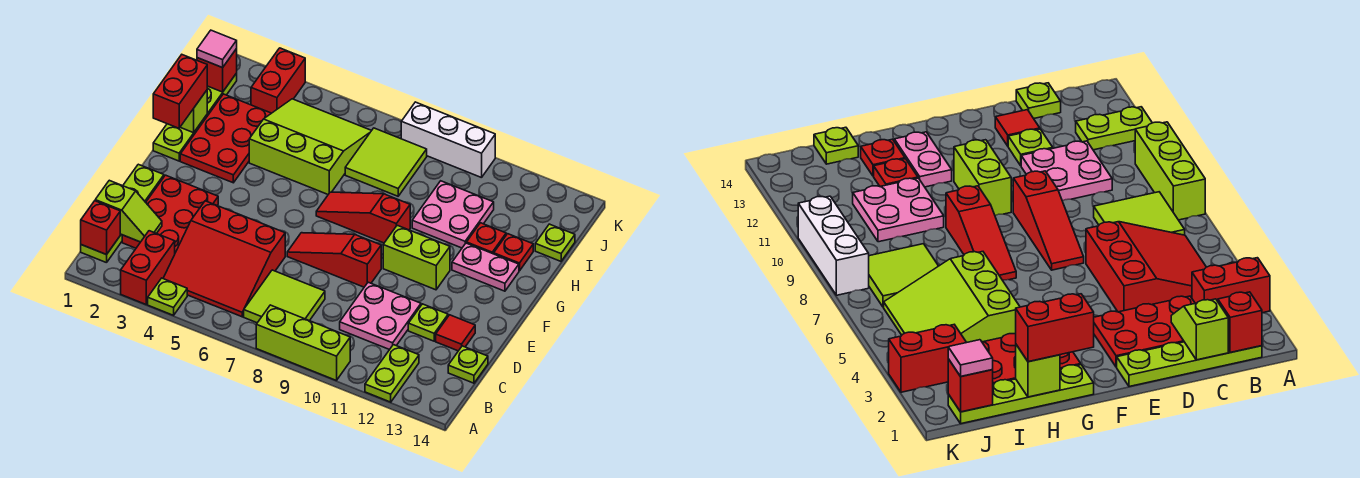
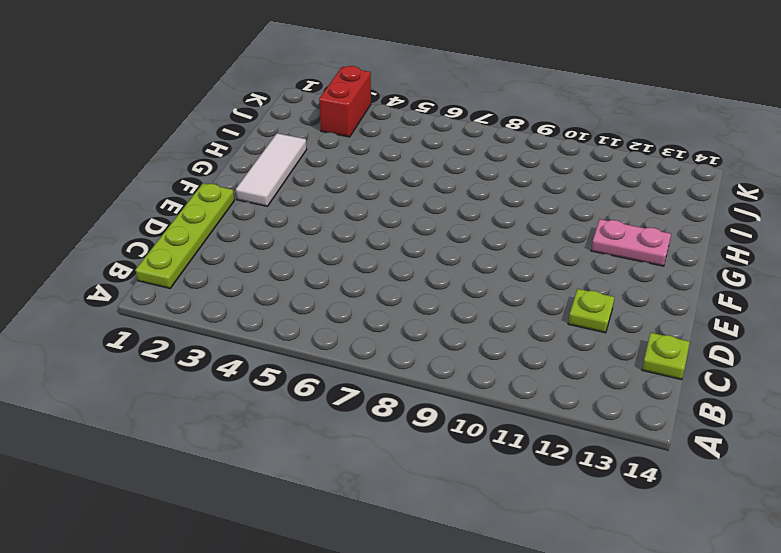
white 1x3 tile [236,133,307,206] -> red 2x3 plate [180,94,271,183]
none -> red 1x2 brick [121,231,175,304]
none -> lime 1x1 plate [148,278,187,315]
none -> lime 1x3 brick [256,305,350,381]
none -> lime 1x2 plate [365,345,419,402]

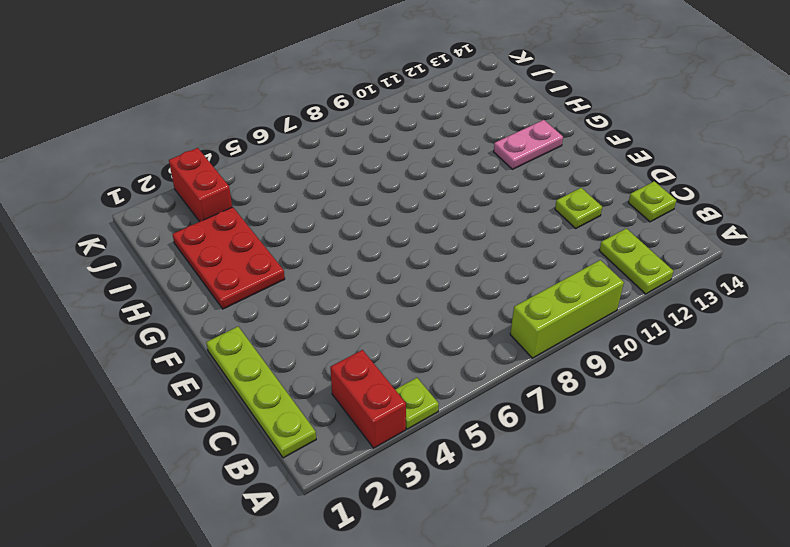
none -> red 3x3 slope [163,201,285,317]
none -> lime 2x2 tile [244,270,325,323]
none -> red 2x3 plate [122,175,218,253]
none -> pink 2x2 plate [340,282,421,350]

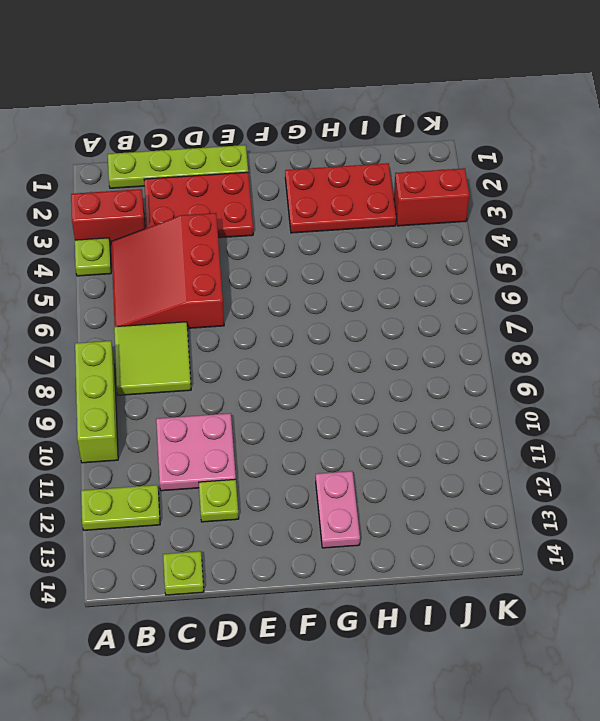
none -> red 1x1 tile [436,315,475,351]
none -> red 1x3 slope [287,233,381,287]
none -> lime 1x2 brick [383,225,450,290]
none -> lime 1x4 plate [153,73,237,161]

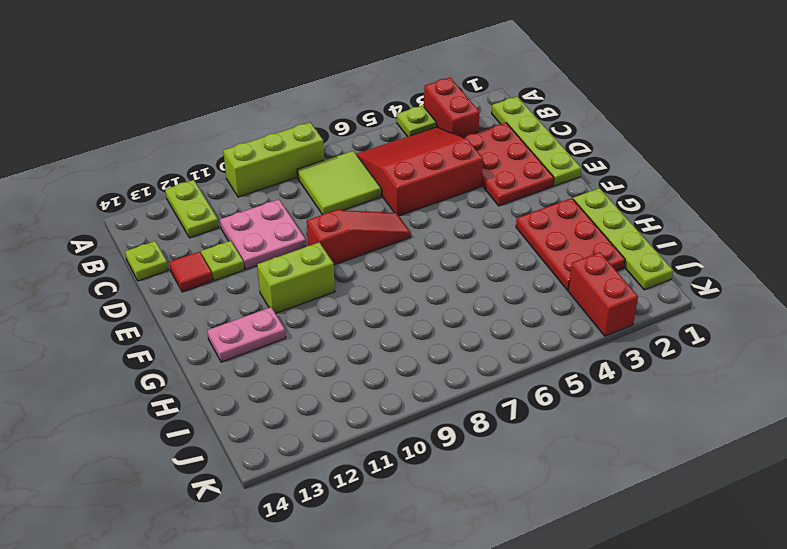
none -> red 1x3 slope [316,192,410,243]
none -> lime 3x3 slope [249,99,372,194]
none -> pink 2x2 plate [412,181,494,248]
none -> red 1x1 plate [467,223,506,254]

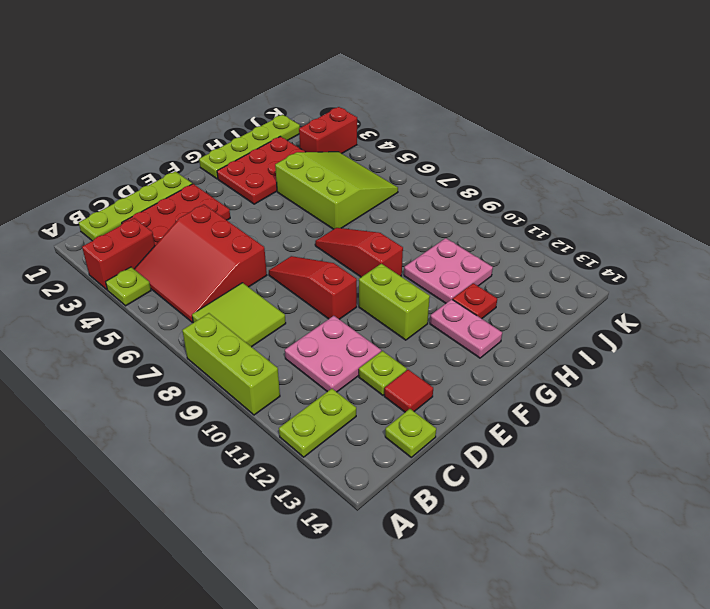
none -> red 1x1 plate [494,234,533,271]
none -> lime 2x2 tile [345,128,427,196]
none -> lime 1x1 plate [535,224,575,261]
none -> white 1x3 brick [401,102,495,178]

